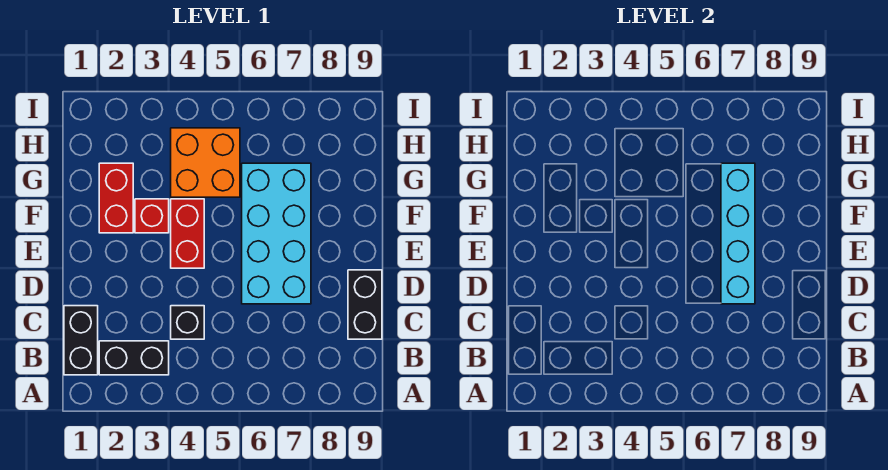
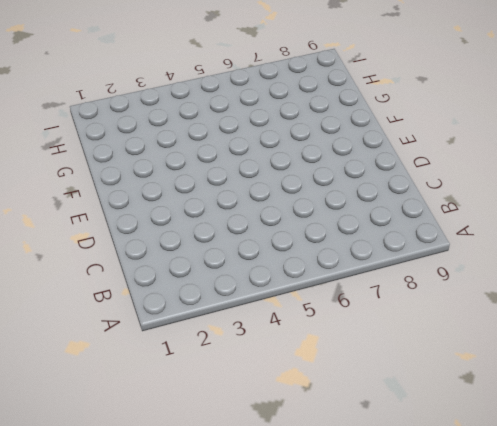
none -> black 1x2 brick [64,306,98,375]
none -> black 1x2 brick [99,341,169,375]

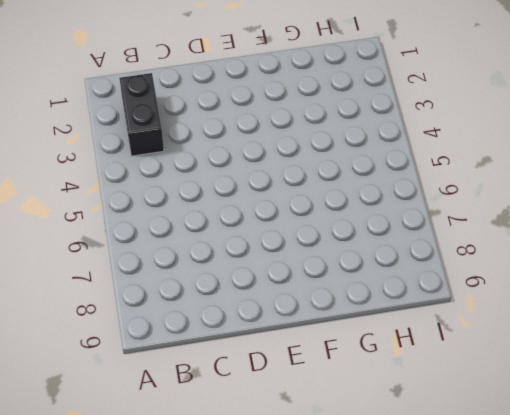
none -> black 1x2 brick [64,306,98,375]
none -> black 1x1 brick [171,306,204,339]

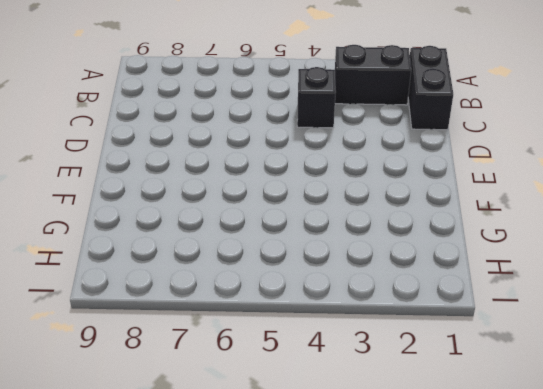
none -> black 1x2 brick [348,270,382,339]
none -> cyan 2x4 brick [242,163,311,304]

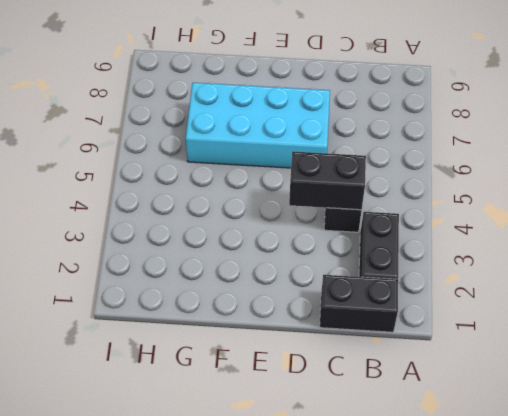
black 1x2 brick [289,152,366,210] -> black 1x2 brick moved to [348,270,382,339]
none -> red 1x2 brick [171,199,204,268]
none -> red 1x2 brick [99,163,133,233]

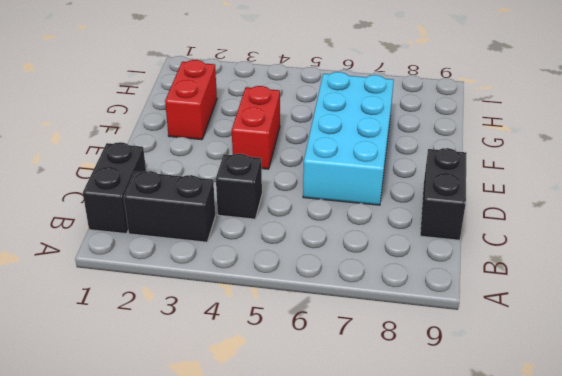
none -> red 1x1 brick [135,199,169,233]
none -> orange 2x2 brick [171,128,240,197]

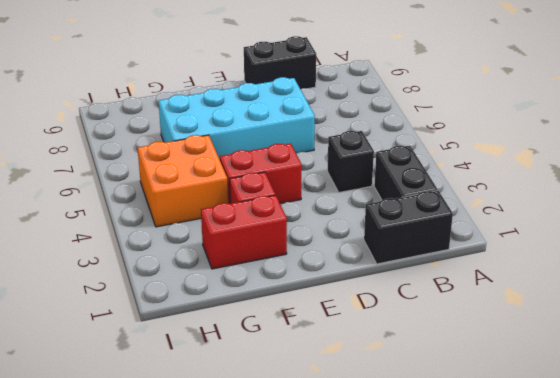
none -> cyan 1x4 brick [721,163,755,304]

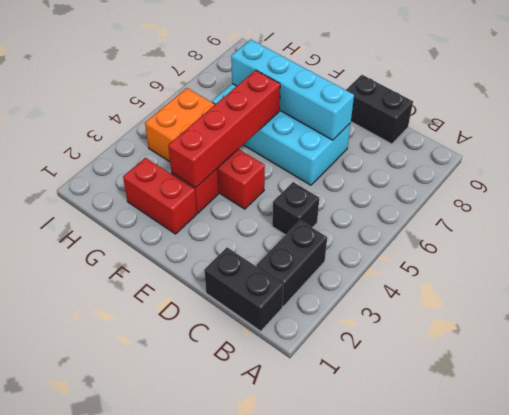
red 1x4 brick [168,70,280,188] -> none

